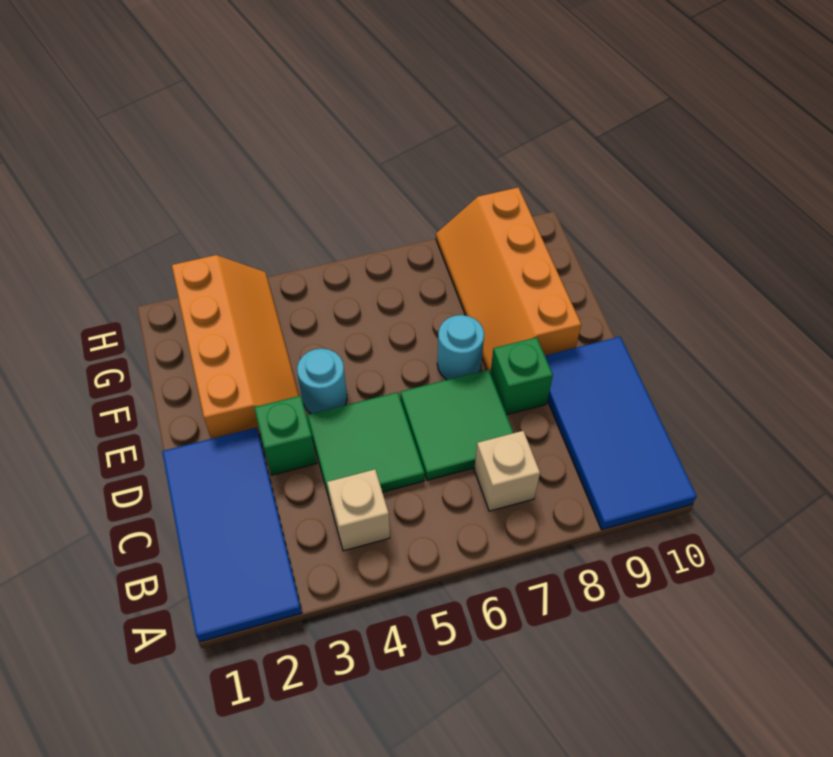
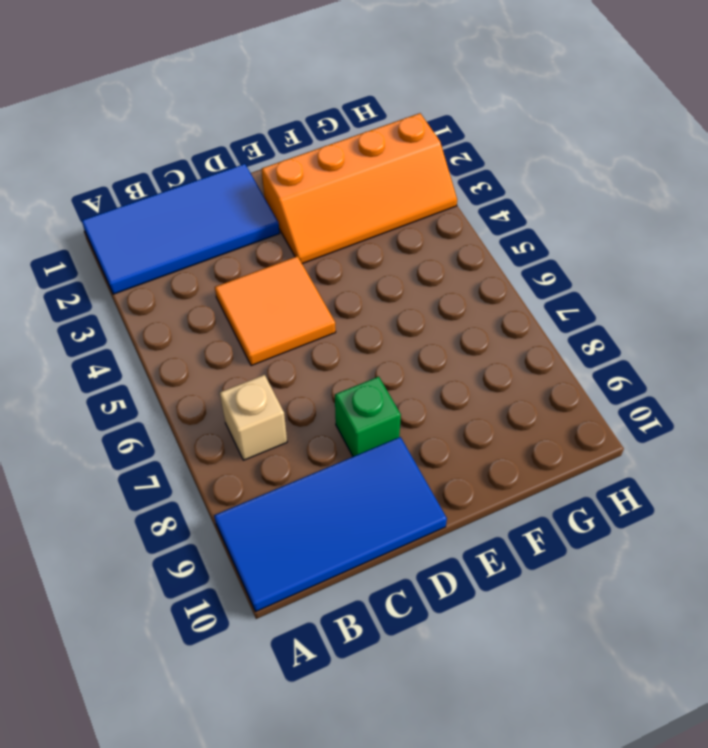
orange 2x2 tile [215,256,336,366] -> green 2x2 tile [307,392,425,501]
none -> tan 1x1 brick [327,469,390,551]
none -> green 2x2 tile [400,369,513,480]
none -> green 1x1 brick [254,396,317,475]

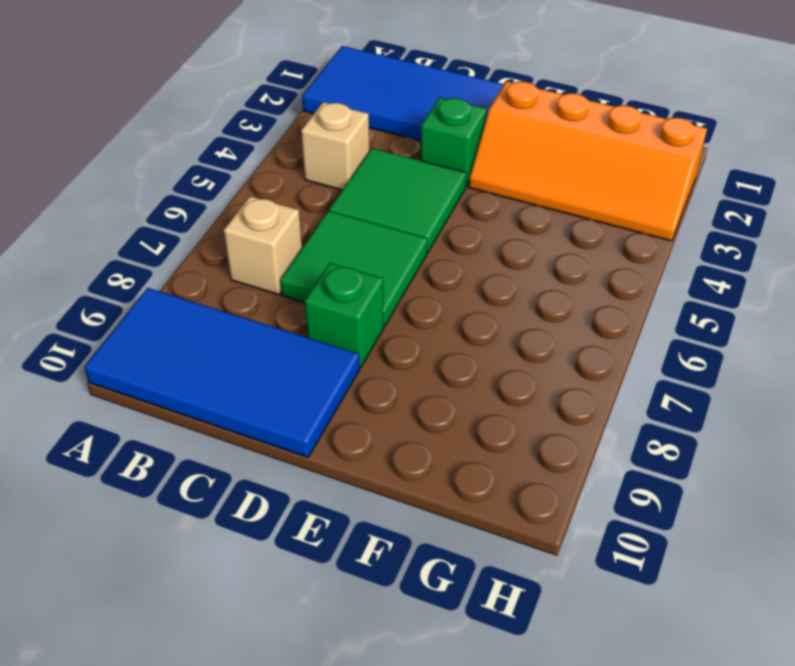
none -> cyan 1x1 round brick [297,349,347,414]
none -> cyan 1x1 round brick [437,315,484,380]
none -> orange 2x4 slope [436,187,581,373]

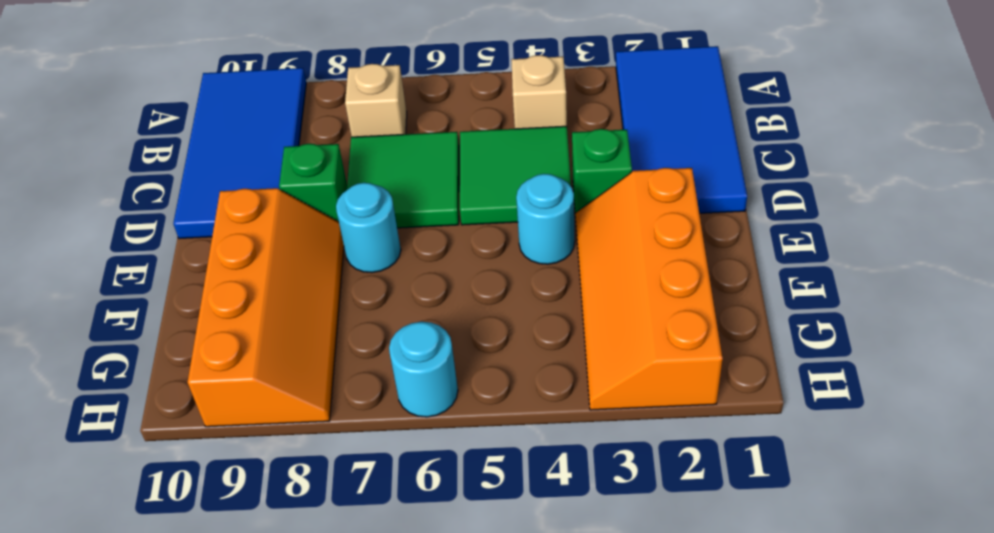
cyan 1x1 round brick [389,322,458,417] -> none

